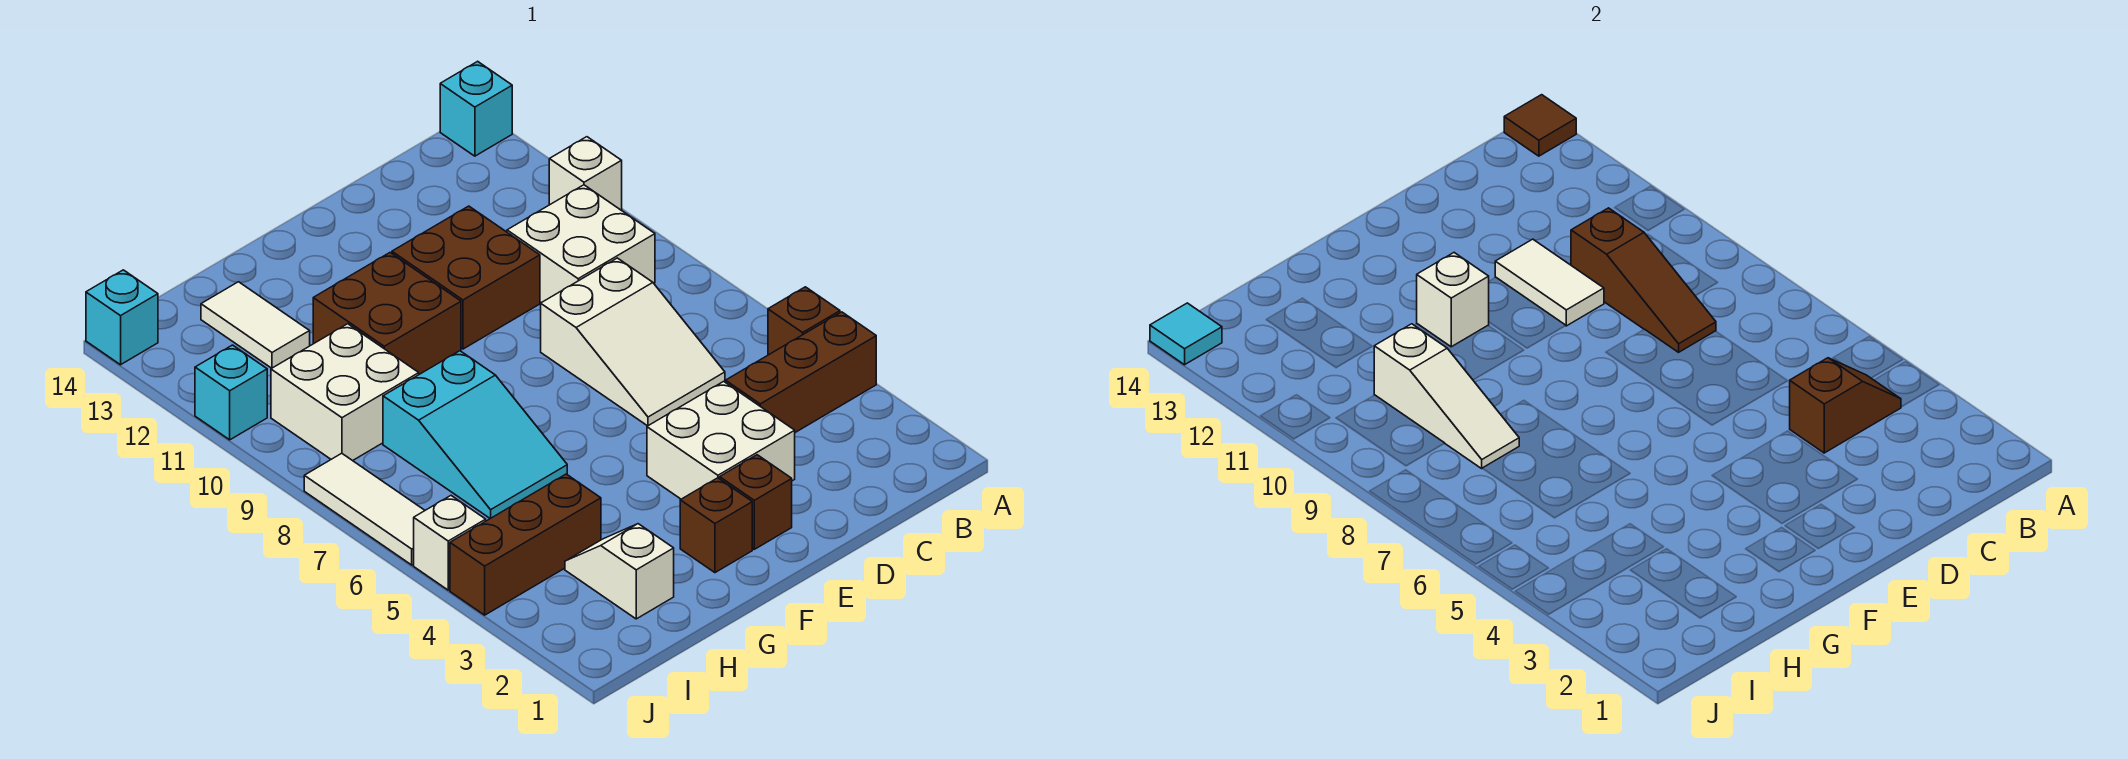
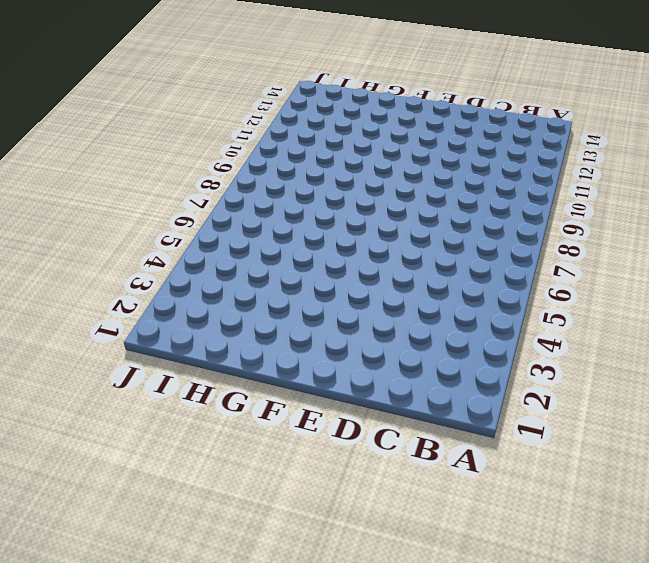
none -> brown 1x3 brick [726,312,876,432]
none -> brown 1x1 brick [768,287,840,355]
none -> white 1x1 brick [549,137,622,210]

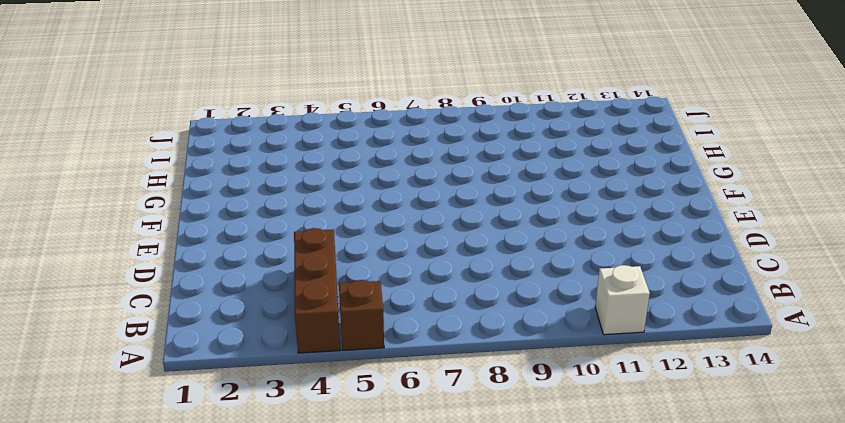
none -> cyan 1x1 brick [440,61,512,156]
none -> white 2x2 brick [507,185,655,303]
none -> white 2x3 slope [541,258,725,426]

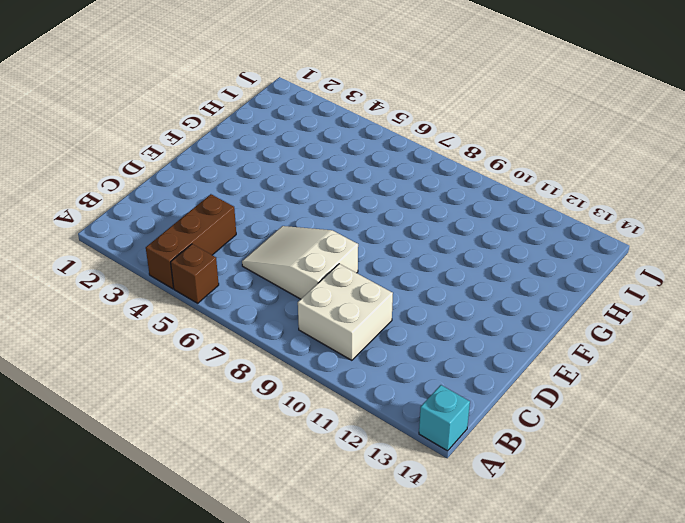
none -> white 1x1 brick [549,137,622,210]
none -> white 2x2 brick [647,381,795,499]
none -> brown 2x2 brick [392,206,540,349]

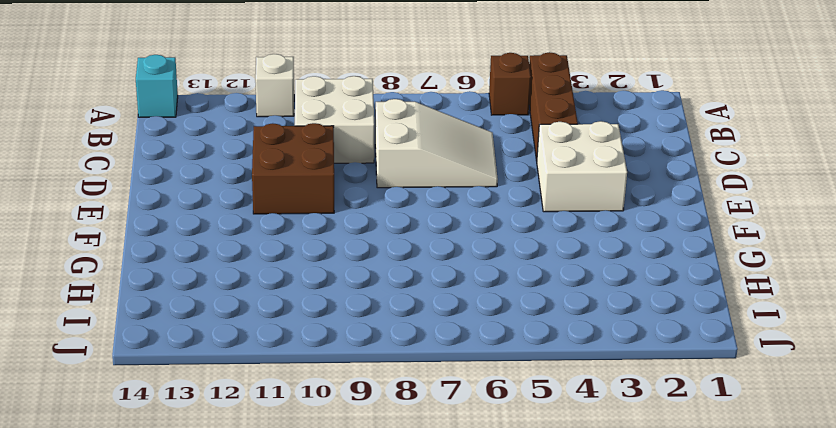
none -> brown 1x1 brick [720,455,792,549]
none -> brown 1x1 brick [680,478,752,573]
none -> brown 2x2 brick [313,253,461,374]

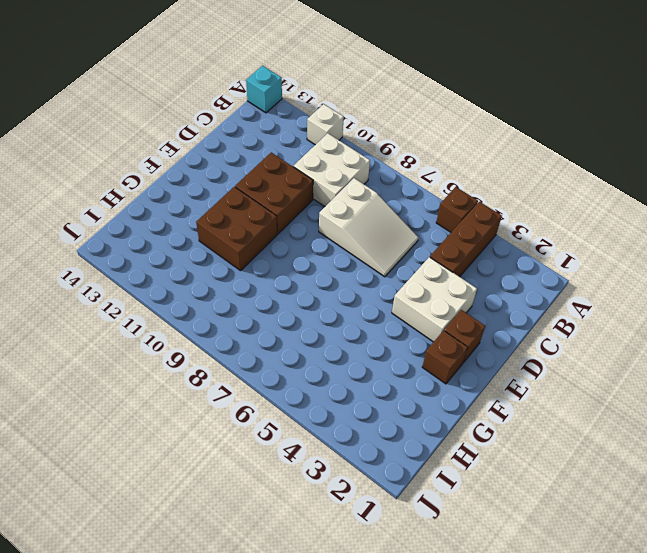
none -> cyan 2x3 slope [383,351,567,519]
none -> white 1x2 slope [565,524,674,619]
none -> brown 1x3 brick [450,474,601,615]

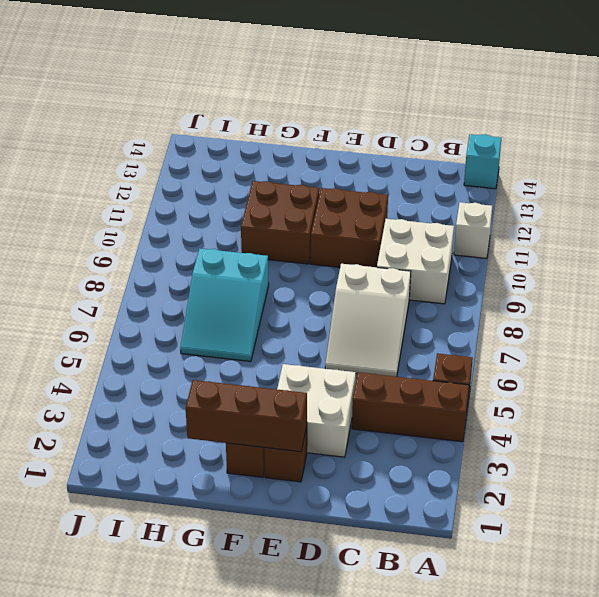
brown 1x3 brick [186,380,307,452] -> brown 1x3 brick moved to [450,474,601,615]
none -> white 1x2 slope [565,524,674,619]
none -> white 2x2 brick [271,324,419,461]
none -> white 1x2 tile [201,282,310,368]

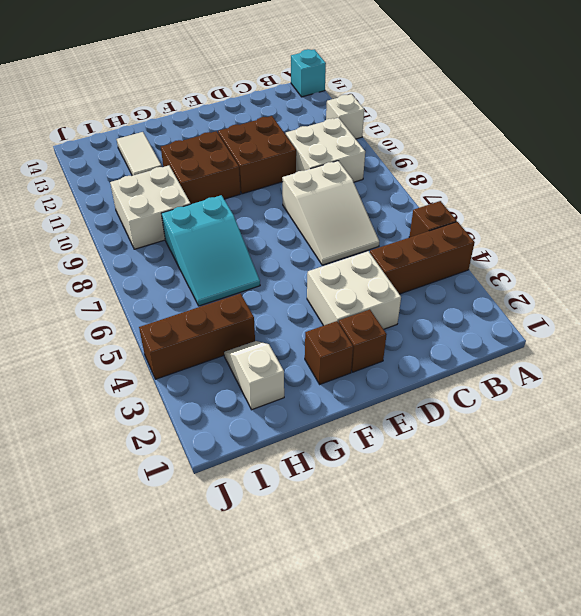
none -> white 1x1 brick [414,496,486,590]
none -> white 1x3 tile [304,453,425,565]
none -> cyan 1x1 brick [195,345,267,440]

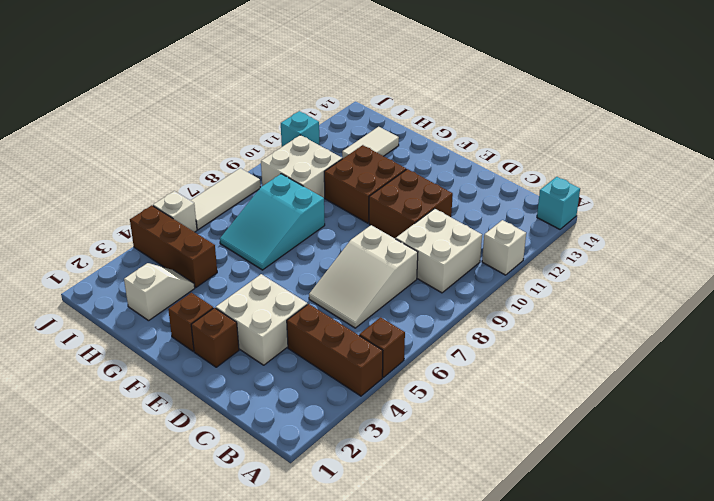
none -> cyan 1x1 brick [86,270,158,365]
none -> brown 1x1 tile [1504,95,1576,156]
none -> brown 1x2 slope [1790,358,1901,453]

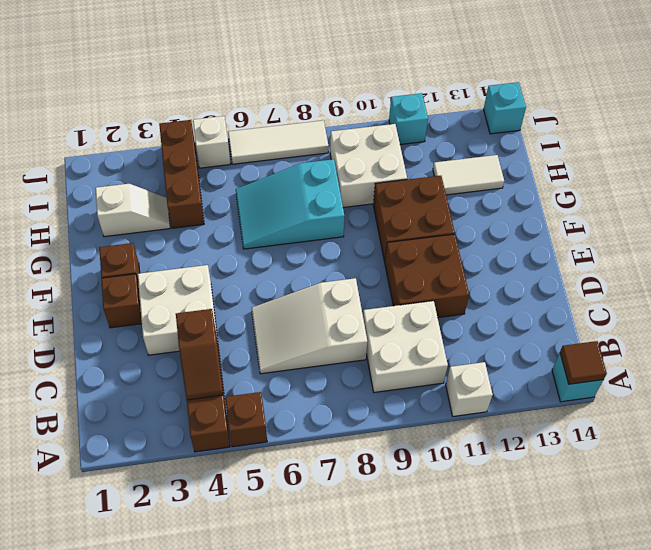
none -> brown 1x3 slope [1571,208,1716,352]
none -> white 1x2 tile [1495,239,1604,326]
none -> white 1x1 brick [1417,253,1489,347]

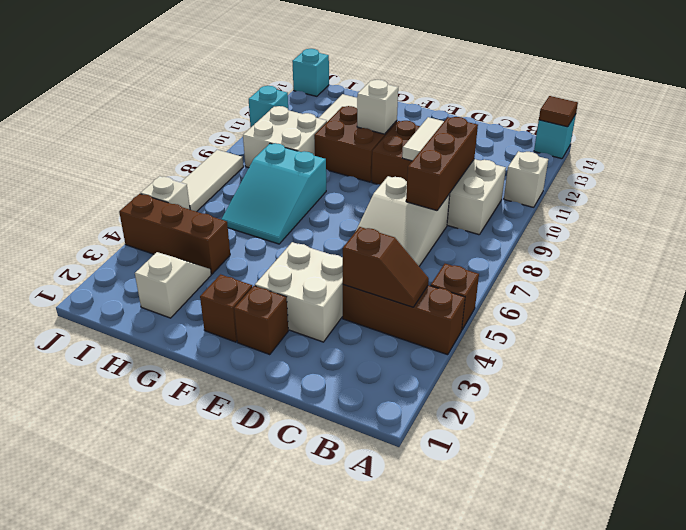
brown 1x3 brick [406,117,478,210] -> brown 1x3 slope [1571,208,1716,352]
none -> white 1x3 slope [1374,324,1519,468]
none -> cyan 1x1 tile [1150,303,1222,365]

